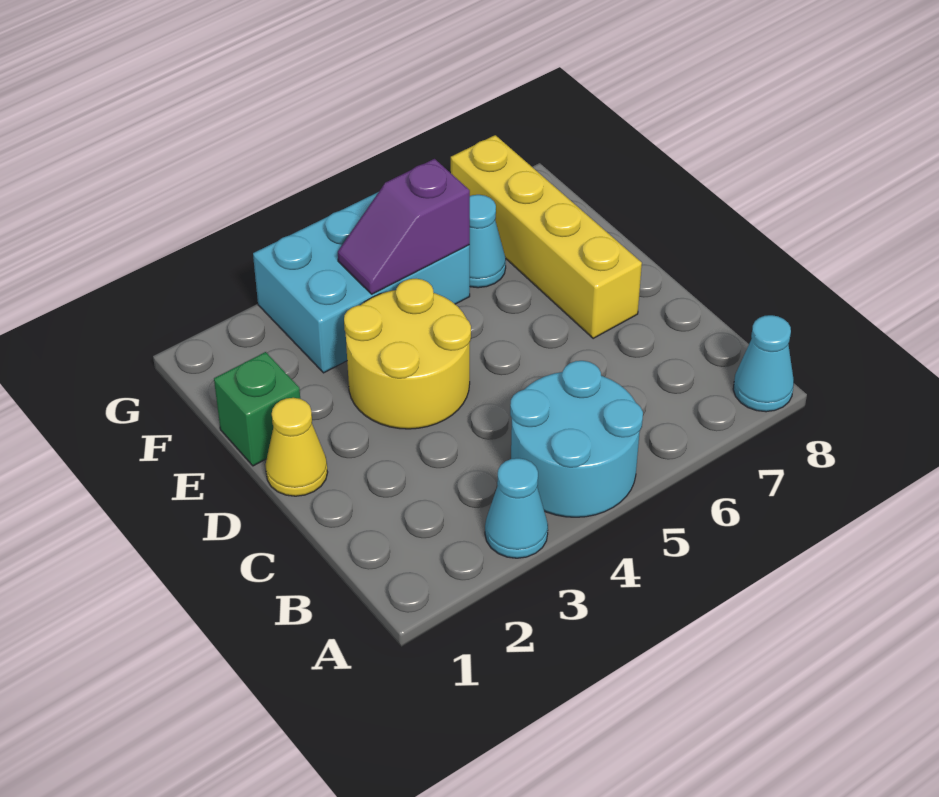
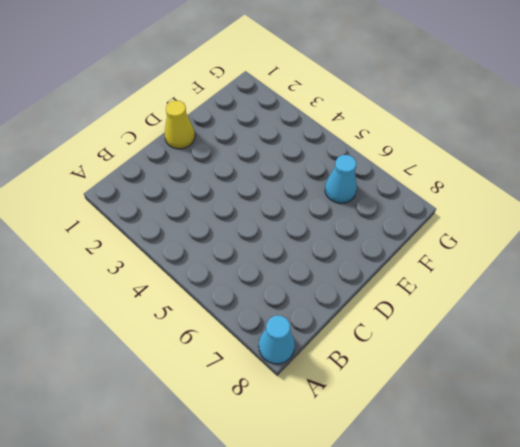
none -> cyan 1x1 cone [485,458,548,558]
none -> cyan 2x2 round brick [510,361,643,517]

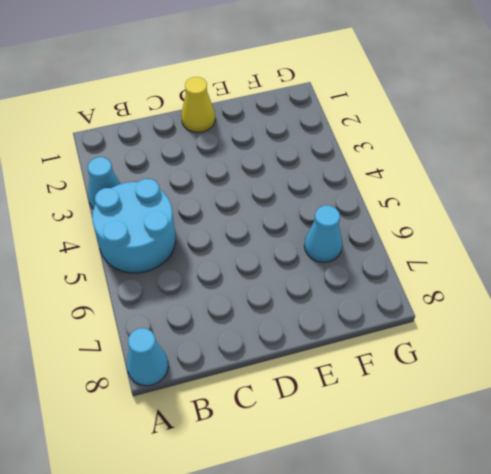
none -> yellow 2x2 round brick [344,279,471,429]
none -> yellow 1x4 brick [451,135,642,339]

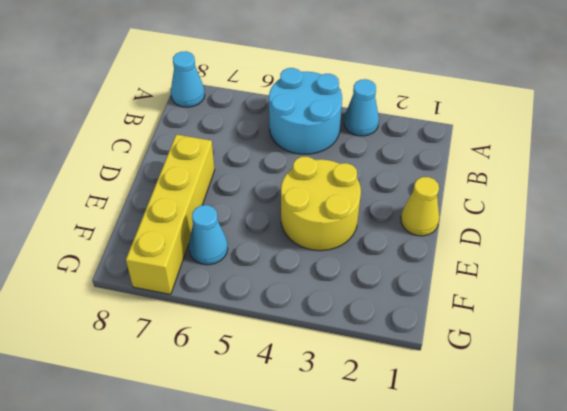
none -> green 1x1 brick [214,352,300,466]
none -> cyan 2x3 brick [253,192,470,373]

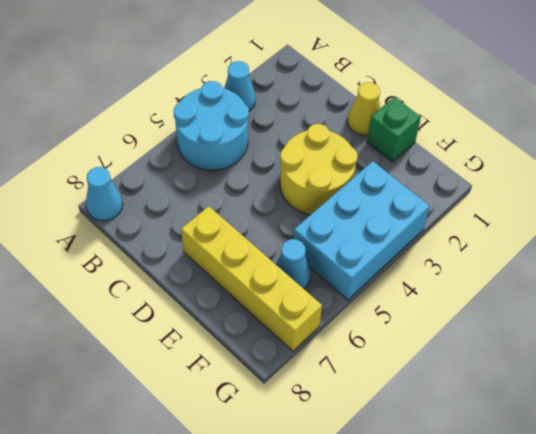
none -> purple 1x2 slope [338,159,470,294]

